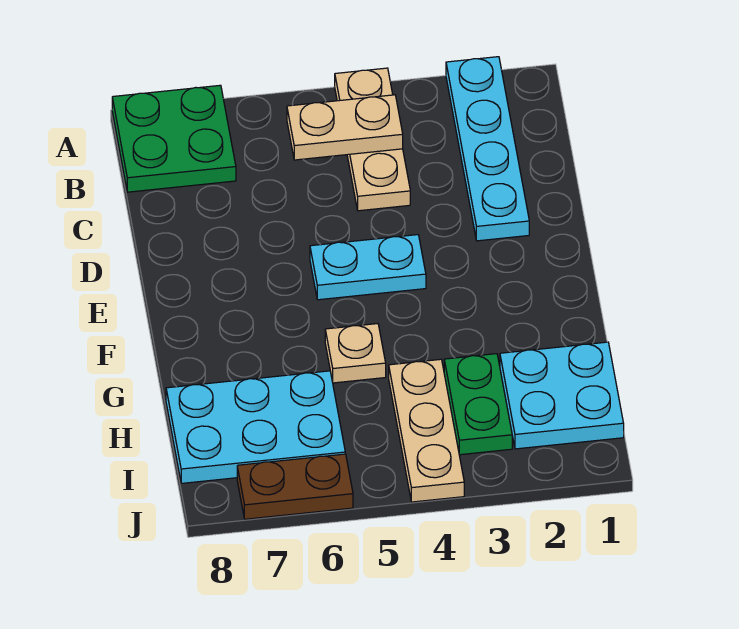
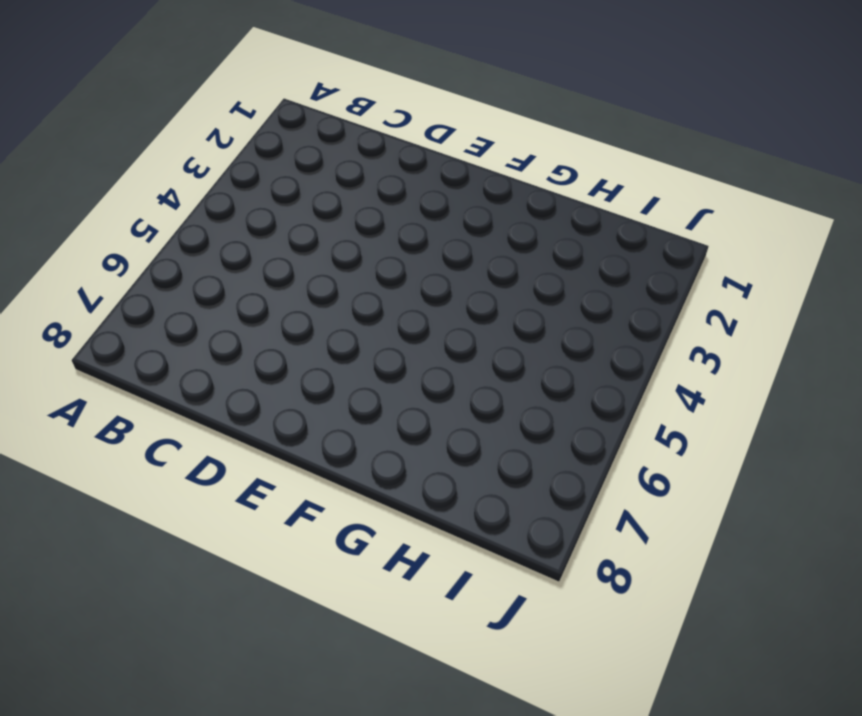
none -> cyan 1x4 plate [446,57,529,241]
none -> tan 1x3 plate [335,68,410,211]

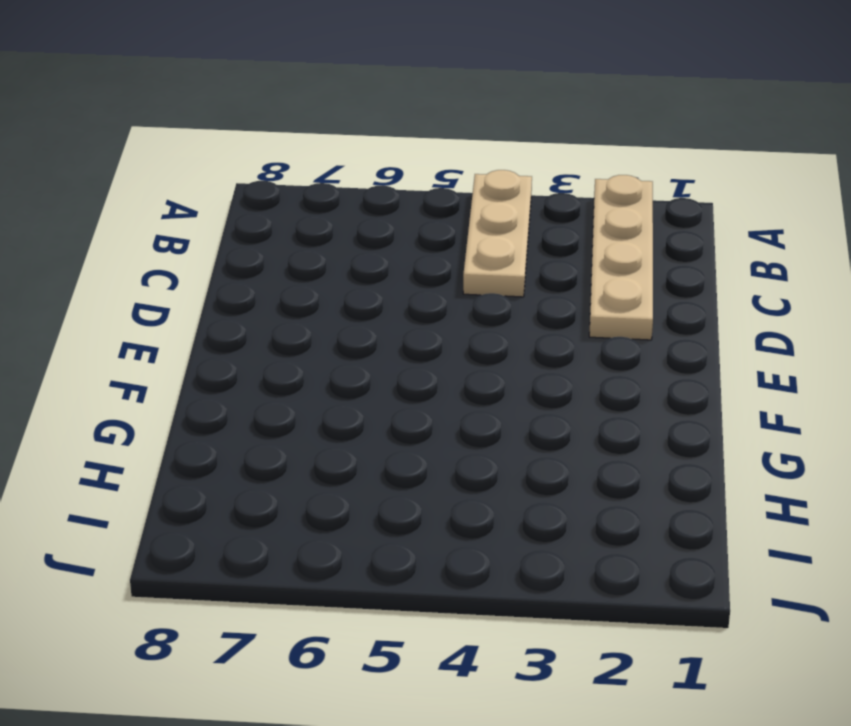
tan 1x4 plate [589,175,653,340] -> cyan 1x4 plate [446,57,529,241]
none -> green 2x2 plate [112,85,236,192]
none -> cyan 1x2 plate [310,235,426,300]

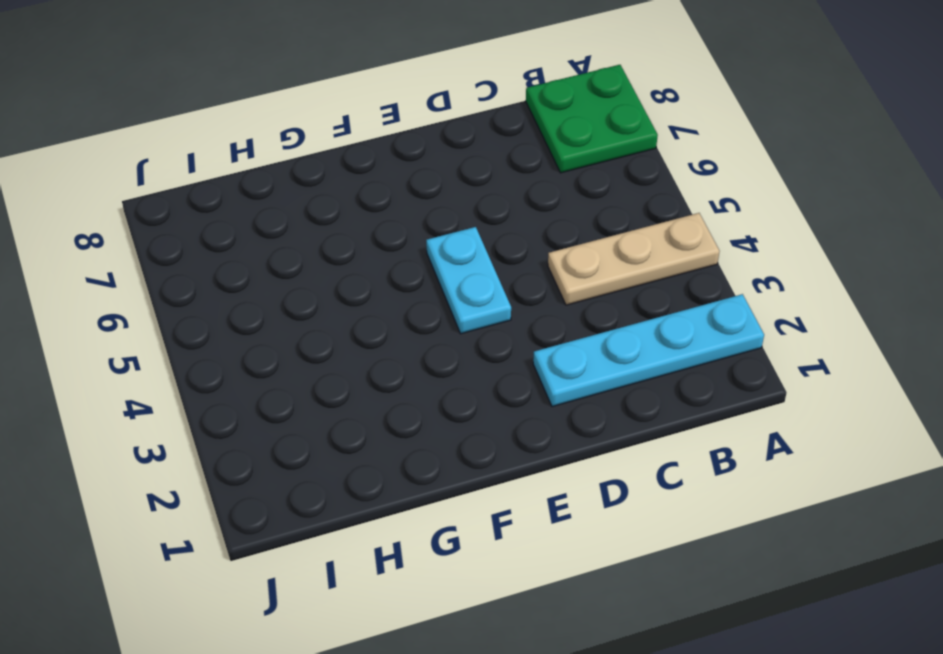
none -> tan 1x1 plate [325,324,386,383]
none -> cyan 2x2 plate [500,342,624,449]

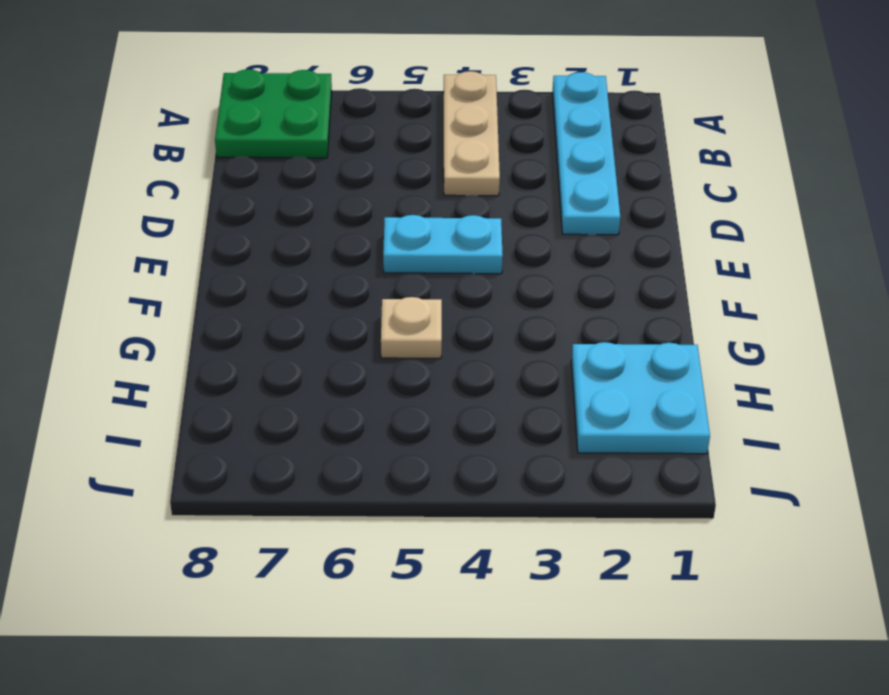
none -> green 1x2 plate [444,354,512,455]
none -> tan 1x3 plate [389,359,464,502]

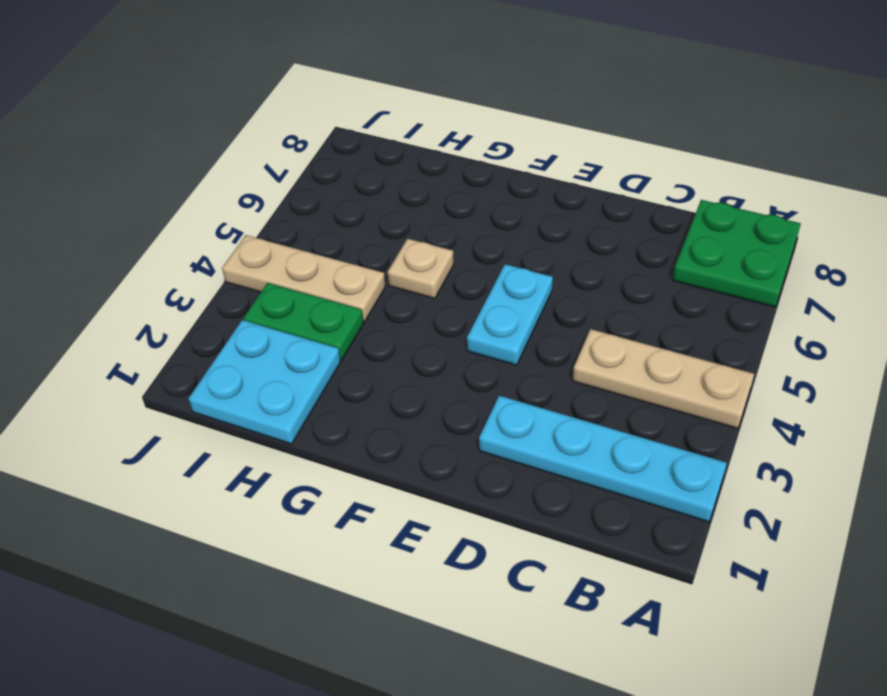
none -> cyan 2x3 plate [166,371,345,483]
none -> brown 1x2 plate [237,454,353,519]

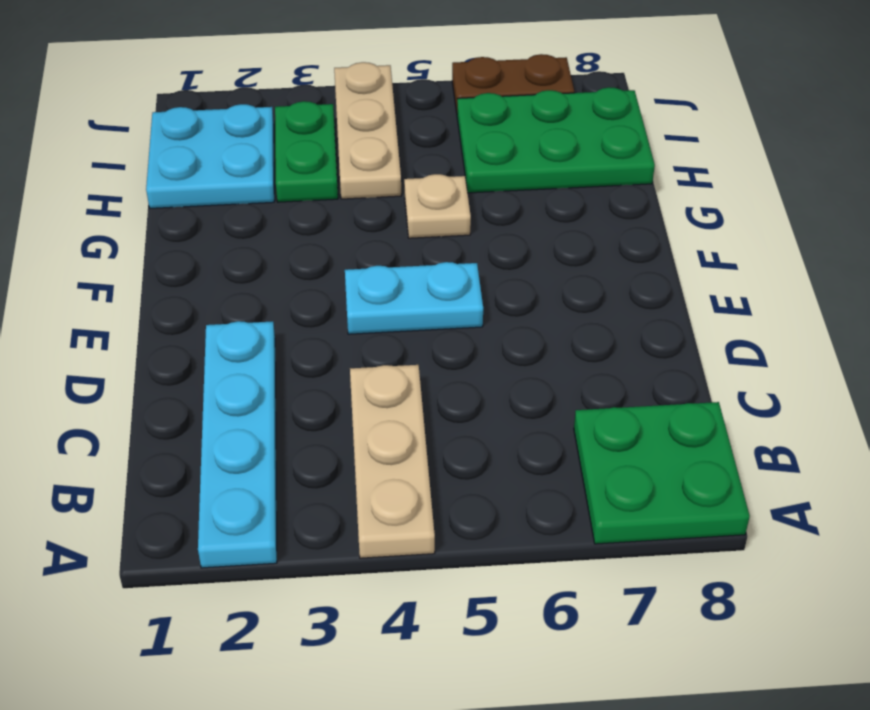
green 2x3 plate [457,87,655,193] -> cyan 2x3 plate [166,371,345,483]
none -> tan 1x2 plate [287,95,403,160]

